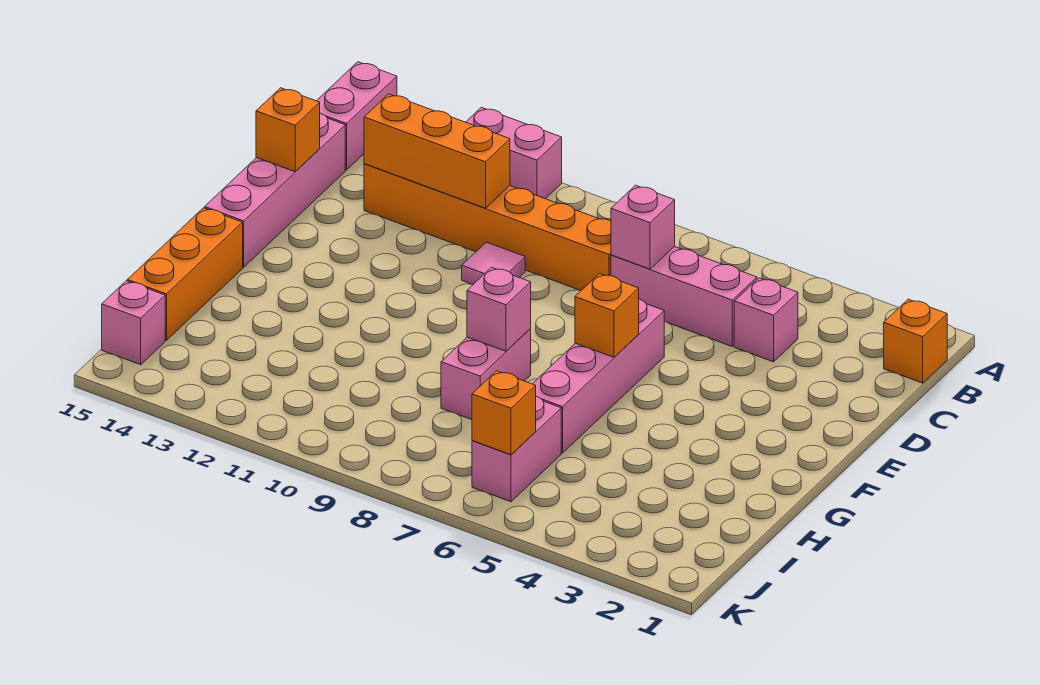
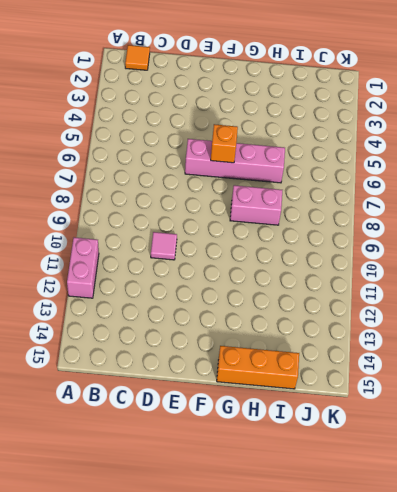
orange 1x1 tile [125,45,150,70] -> orange 1x1 brick [884,299,947,383]
none -> pink 1x2 brick [317,62,397,170]
none -> pink 1x1 brick [734,278,798,362]
none -> pink 1x3 brick [611,247,757,346]

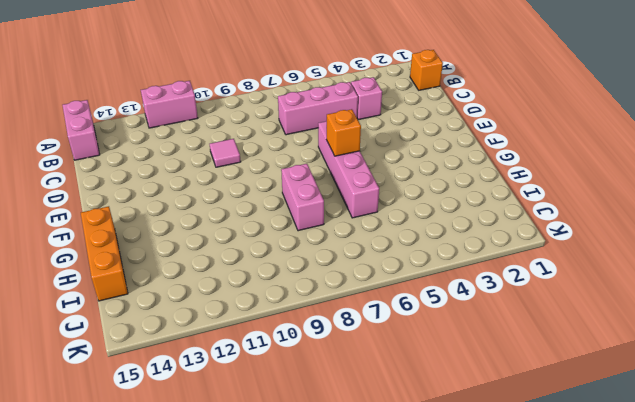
none -> orange 1x6 brick [364,164,611,291]
none -> pink 1x4 brick [205,113,345,267]
none -> pink 1x2 brick [472,396,561,502]

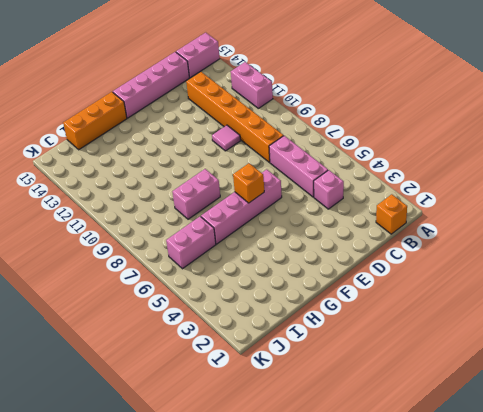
none -> pink 1x1 brick [102,281,165,365]
none -> pink 1x1 brick [611,185,675,269]
none -> orange 1x3 brick [364,94,510,208]

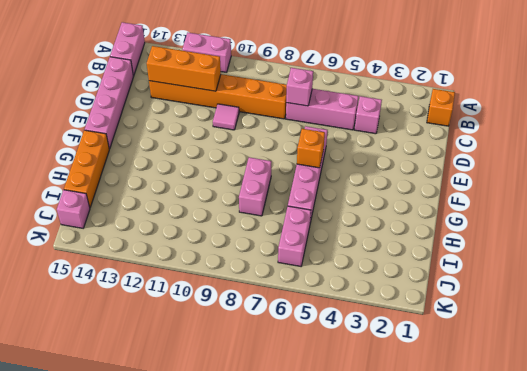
none -> orange 1x1 brick [256,88,320,172]
none -> pink 1x1 brick [467,267,531,351]
none -> orange 1x1 brick [472,371,536,455]

